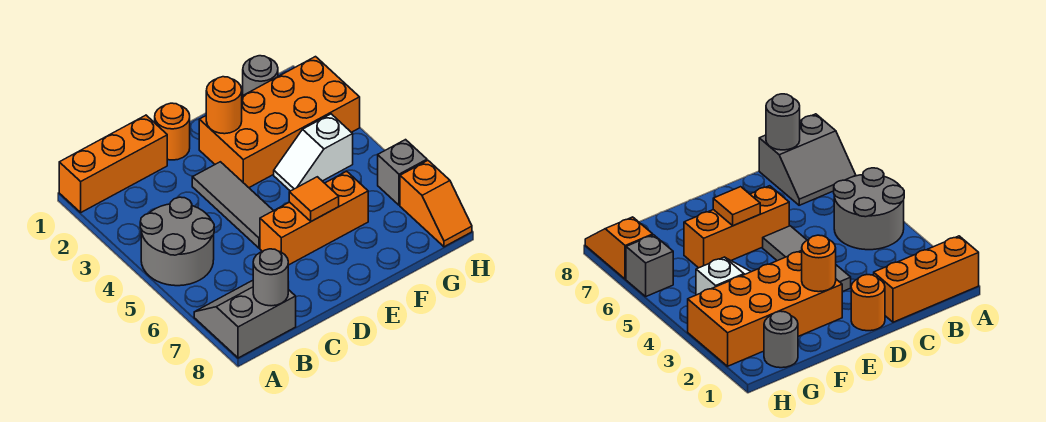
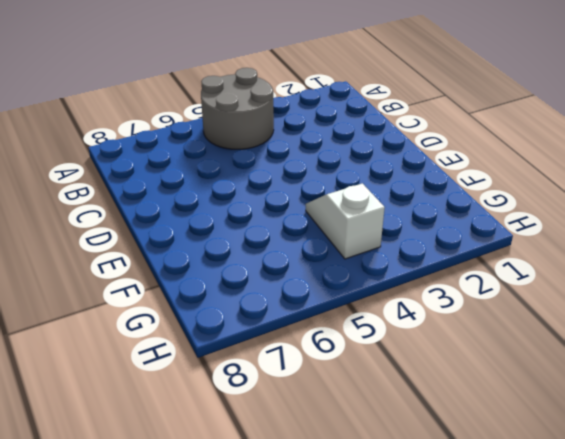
none -> orange 1x3 brick [59,115,167,212]
none -> grey 2x2 slope [194,281,296,358]
none -> orange 1x1 round brick [155,103,190,160]

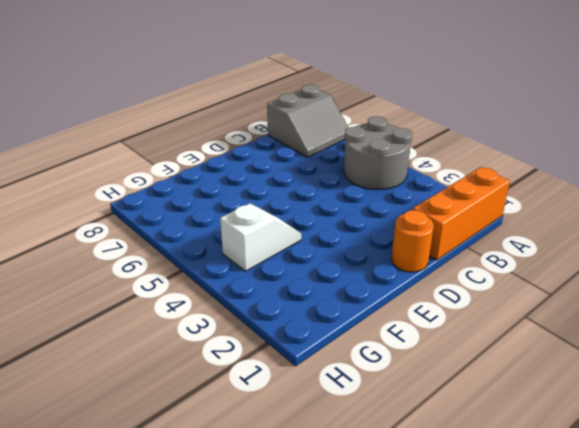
none -> grey 1x3 tile [192,162,273,248]
none -> orange 1x3 brick [260,171,368,265]
none -> orange 2x4 brick [199,57,360,188]

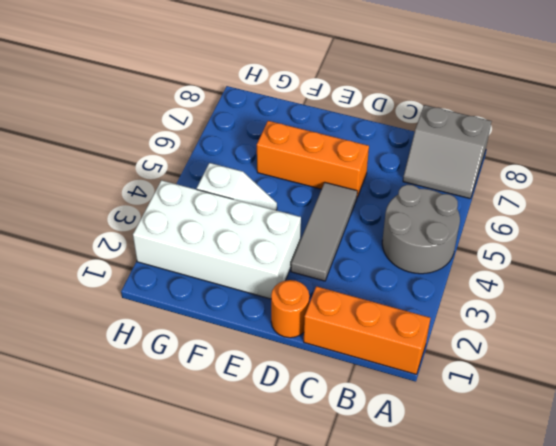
white 2x4 brick [133,180,301,299] -> orange 2x4 brick [199,57,360,188]
none -> grey 1x1 round brick [243,56,278,95]
none -> grey 1x1 brick [378,140,427,205]
none -> orange 1x2 slope [400,161,472,247]

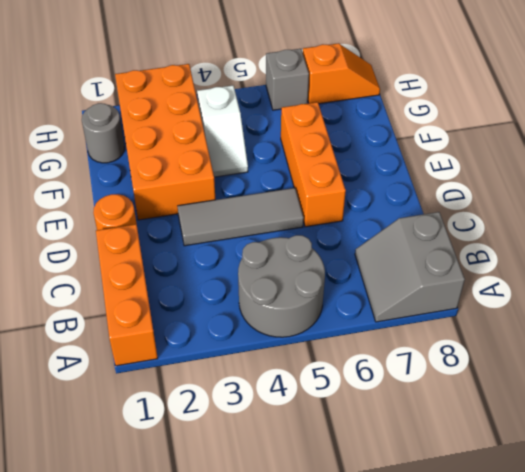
none -> grey 1x1 round brick [253,249,288,306]
none -> orange 1x1 round brick [206,77,242,134]
none -> orange 1x1 tile [289,177,339,221]

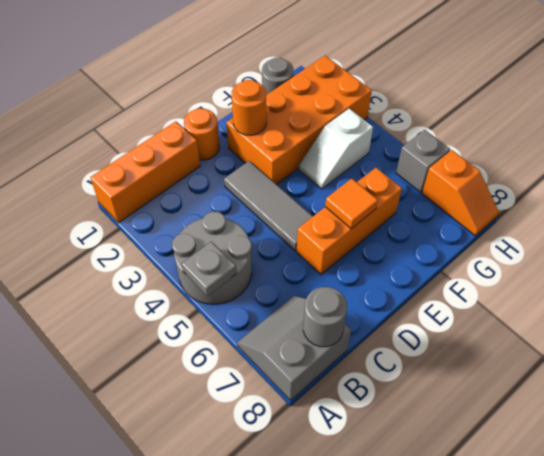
grey 1x1 plate [182,242,237,296] -> none

